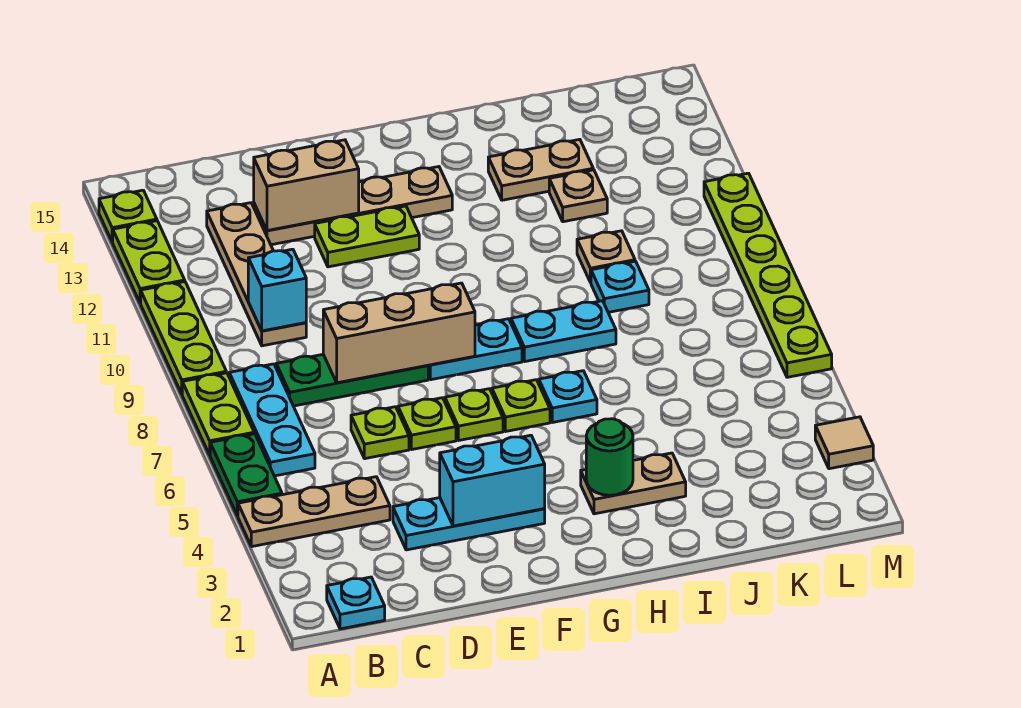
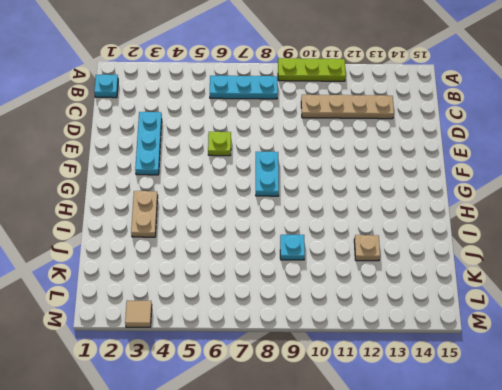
none -> tan 1x3 plate [238,477,390,547]
none -> green 1x2 plate [210,434,282,516]
none -> lime 1x2 plate [182,373,254,455]
none -> lime 1x2 plate [113,221,185,303]

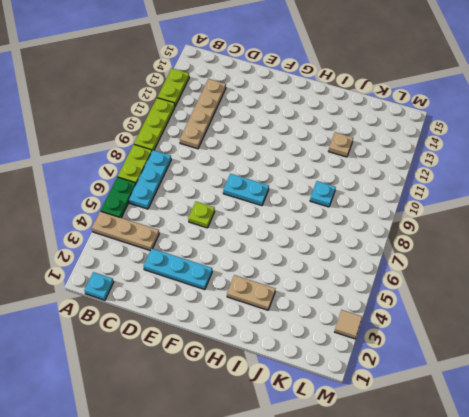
none -> lime 1x1 plate [99,190,157,242]
none -> green 1x3 plate [276,354,428,406]
none -> lime 1x1 plate [351,407,409,459]
none -> tan 1x4 plate [254,167,452,245]

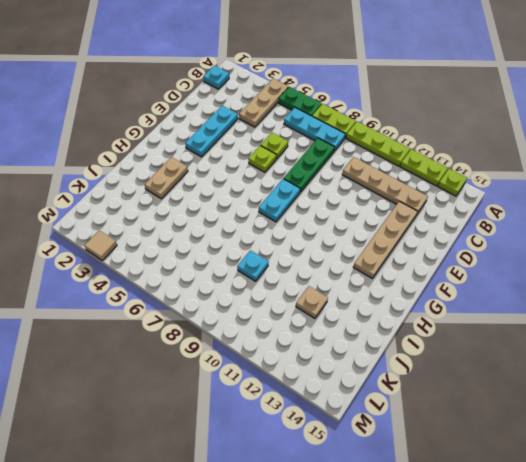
none -> lime 1x2 plate [315,206,419,267]
none -> lime 1x1 plate [445,389,503,441]
none -> lime 1x1 plate [492,380,550,432]
none -> cyan 1x1 plate [539,371,597,422]

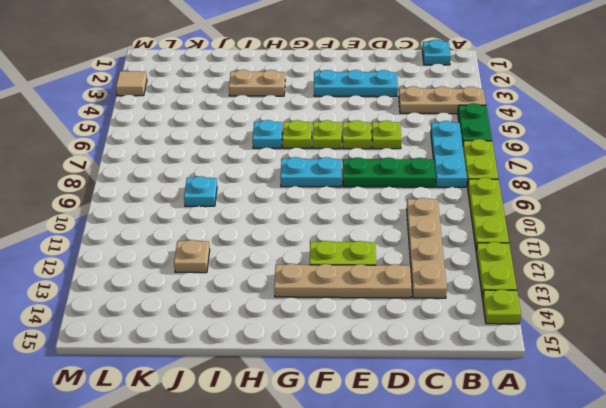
none -> cyan 1x2 plate [511,301,616,362]
none -> tan 1x2 plate [488,139,593,200]
none -> tan 1x1 plate [577,231,635,283]
none -> lime 1x6 plate [704,173,832,377]

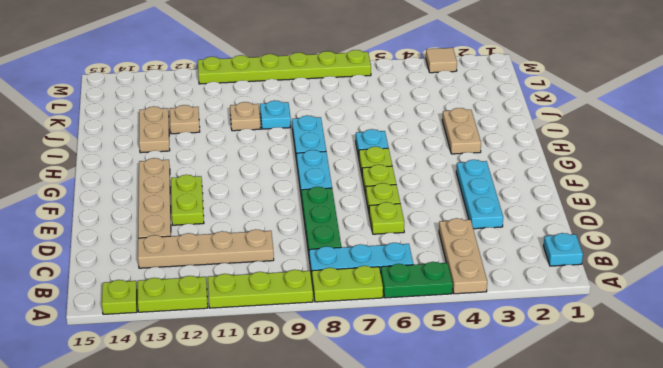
none -> cyan 1x1 brick [248,249,306,331]
none -> tan 1x3 brick [323,283,475,383]
none -> tan 1x2 brick [254,140,359,231]
none -> cyan 1x2 brick [440,435,545,526]

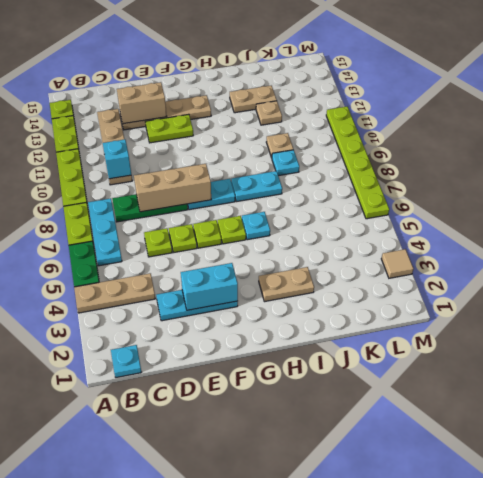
none -> green 1x1 round brick [586,419,633,495]

